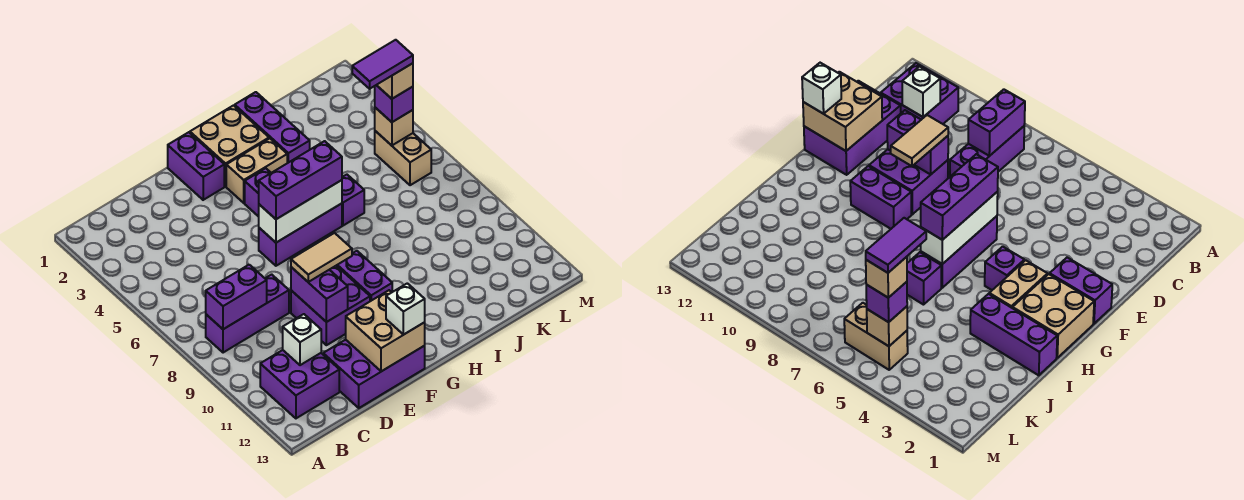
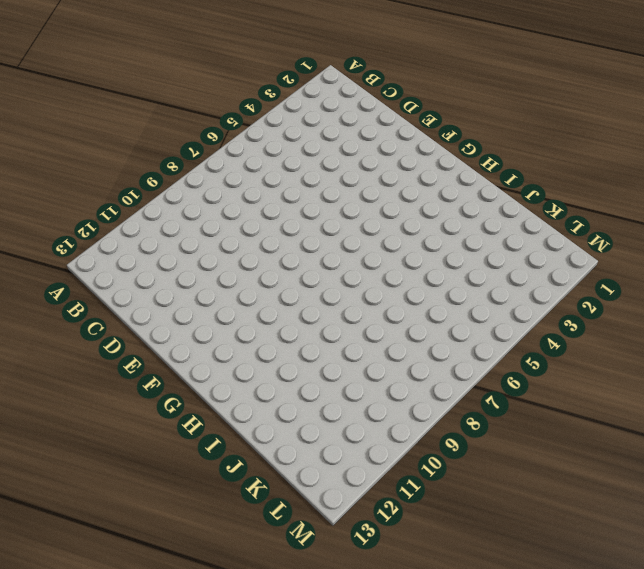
none -> purple 1x3 brick [206,274,289,353]
none -> purple 2x2 brick [260,350,339,418]
none -> purple 2x3 brick [323,340,425,408]

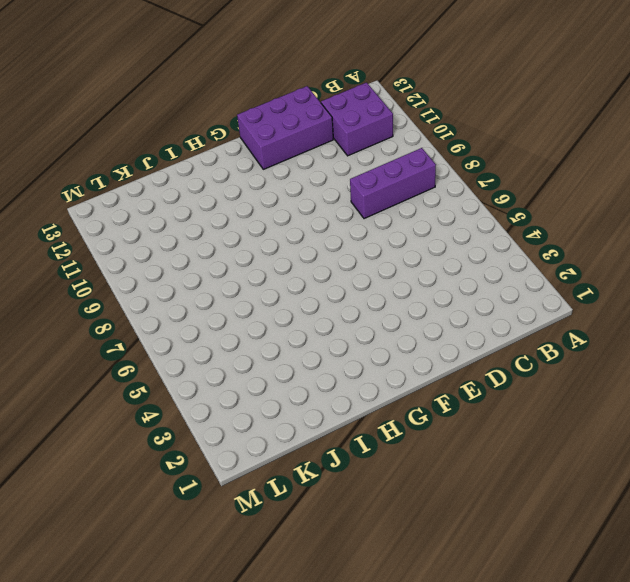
none -> purple 2x2 brick [291,266,370,345]
none -> purple 1x2 brick [168,132,224,200]
none -> purple 1x3 brick [259,204,342,266]

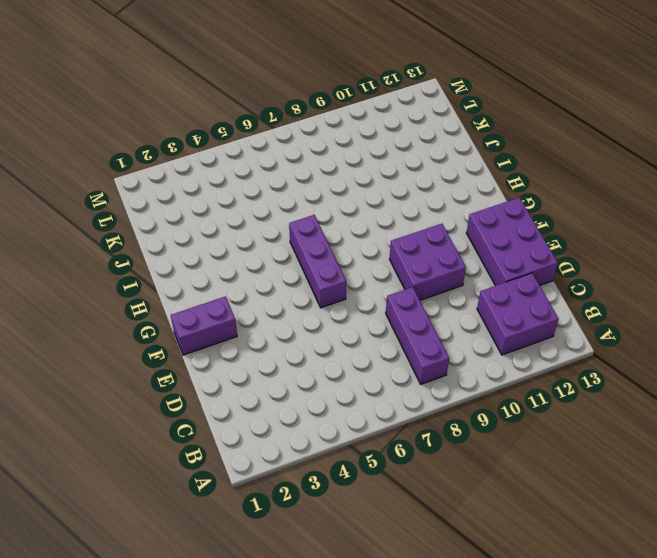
none -> tan 2x2 brick [190,105,269,186]
none -> tan 1x2 brick [226,139,287,203]
none -> purple 1x1 brick [245,168,271,217]

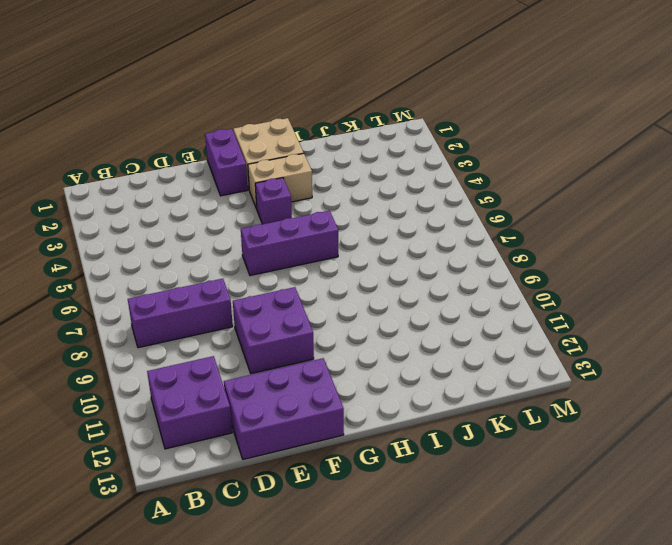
none -> purple 1x2 brick [336,251,392,301]
none -> purple 1x3 brick [235,92,310,163]
none -> purple 1x1 brick [342,175,364,226]

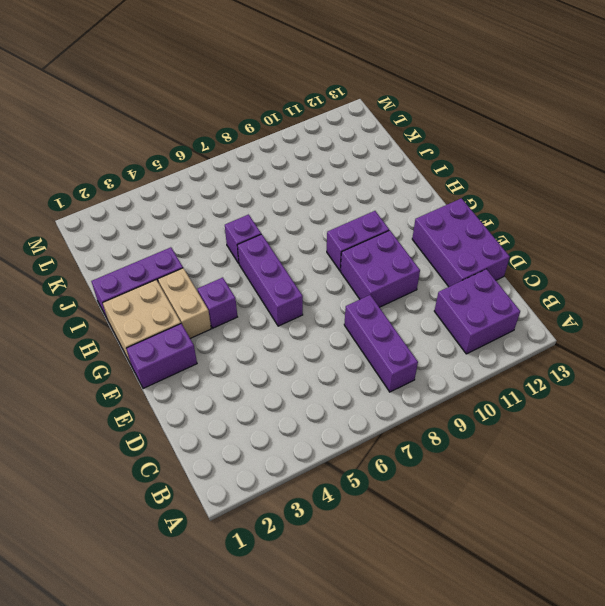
none -> tan 1x2 brick [375,131,431,185]
none -> purple 1x2 brick [206,265,267,329]
none -> white 1x1 brick [283,314,321,365]

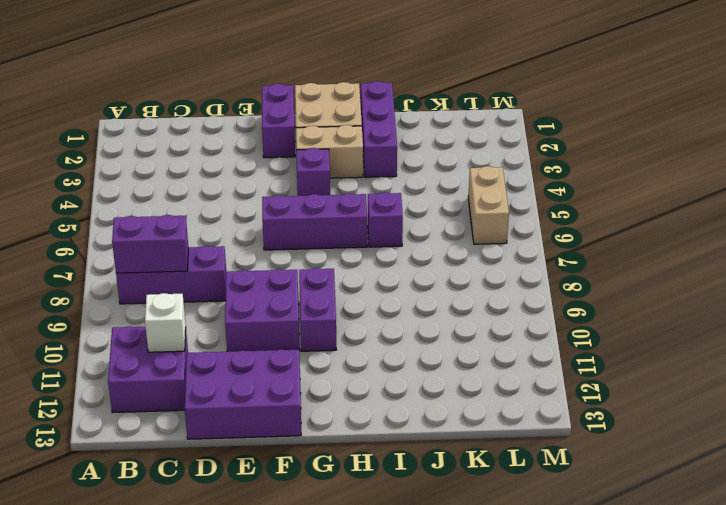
none -> purple 1x2 brick [291,267,348,322]
none -> tan 2x2 brick [346,290,425,371]
none -> white 1x3 brick [259,180,342,243]

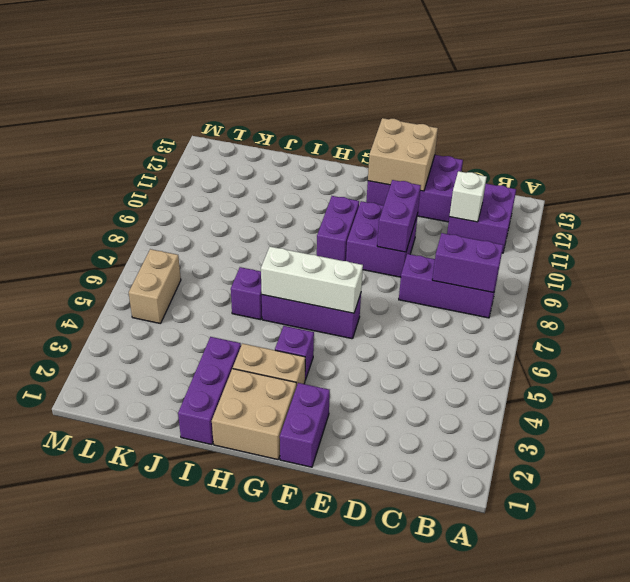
none -> tan 1x1 brick [375,108,413,145]
none -> tan 1x2 tile [291,233,352,282]
none -> purple 1x3 brick [259,141,342,219]

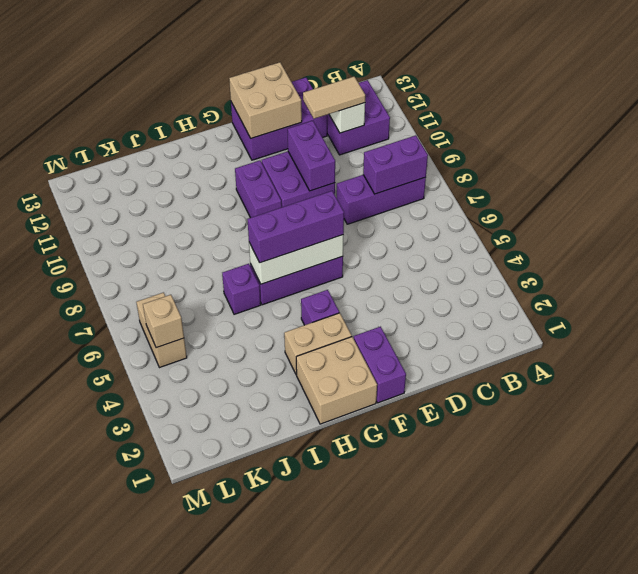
tan 1x2 tile [303,77,365,119] -> tan 1x2 tile moved to [291,233,352,282]
none -> purple 1x3 brick [235,92,310,163]
none -> white 1x1 brick [386,283,425,335]
none -> purple 1x1 brick [375,85,413,122]

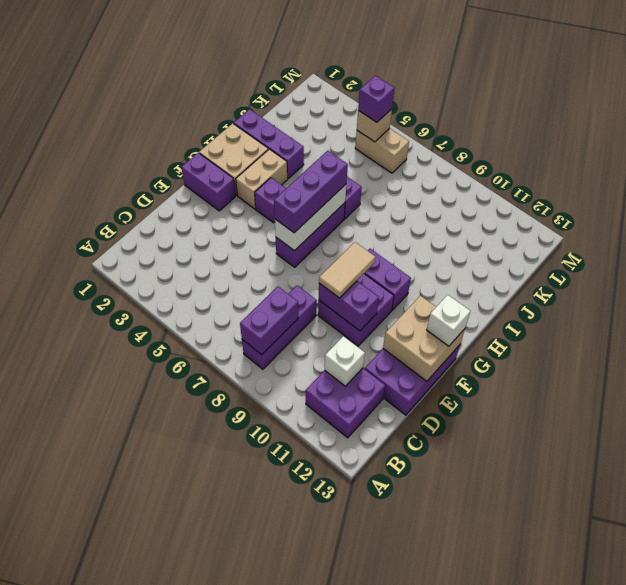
none -> tan 1x1 brick [377,63,413,99]
none -> purple 1x2 tile [352,40,413,89]

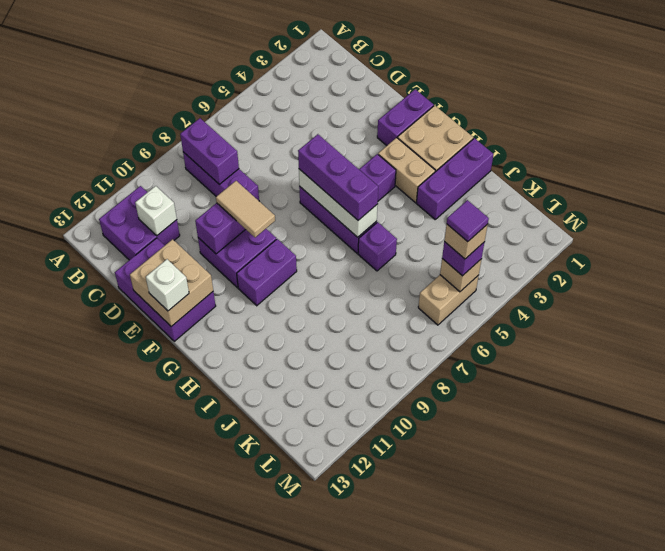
purple 1x1 tile [447,200,489,242] -> purple 1x2 tile [352,40,413,89]

